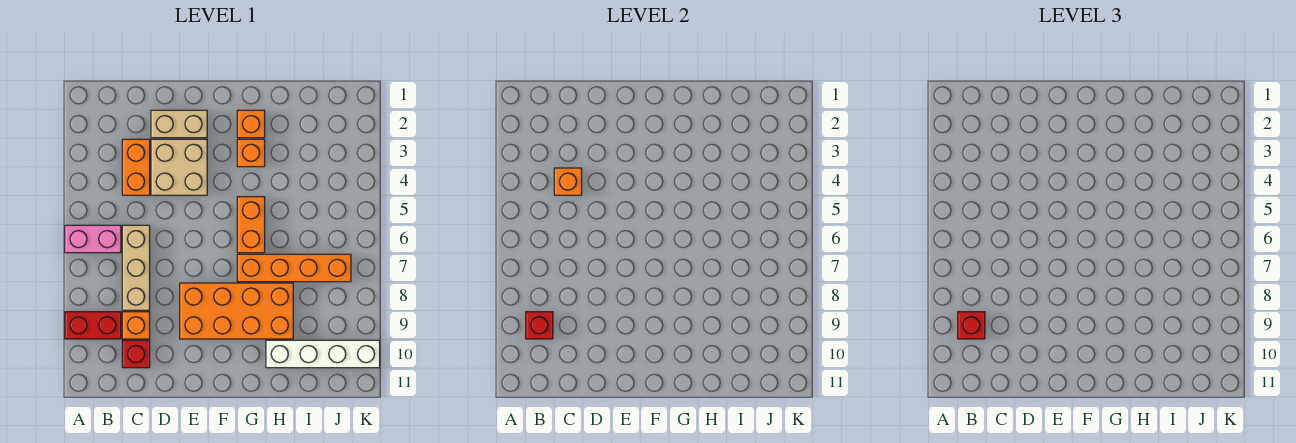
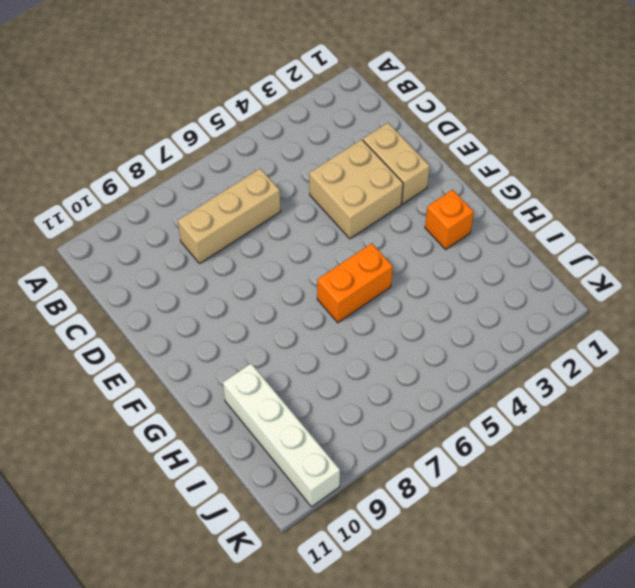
none -> pink 1x2 brick [65,225,121,253]
none -> red 1x2 brick [65,312,121,339]
none -> orange 1x2 brick [122,139,150,195]

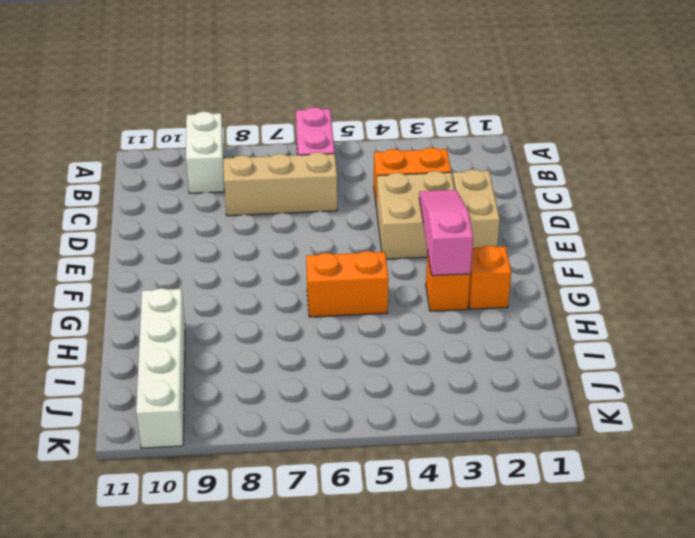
white 1x2 brick [186,112,224,193] -> red 1x2 brick [65,312,121,339]
pink 1x3 slope [419,190,473,276] -> none
none -> orange 1x1 brick [122,312,150,339]
none -> red 1x1 brick [122,340,150,368]
none -> orange 2x4 brick [180,283,293,339]

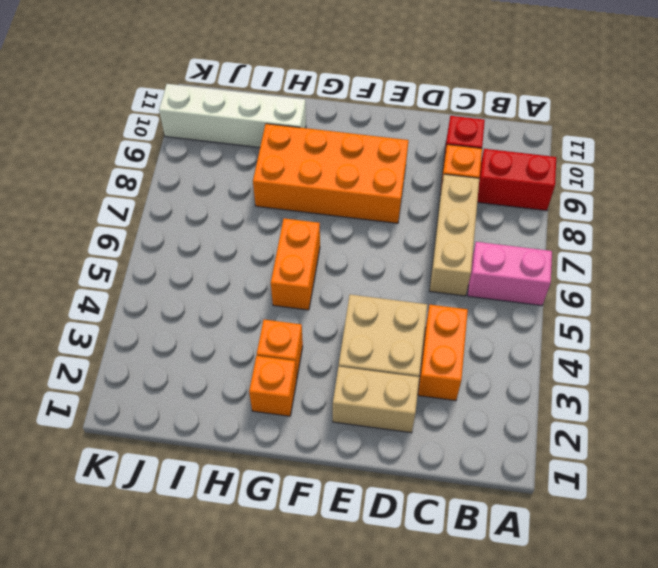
none -> orange 1x4 brick [237,254,351,282]
none -> red 1x1 brick [526,312,553,339]
none -> orange 1x1 brick [554,168,582,195]

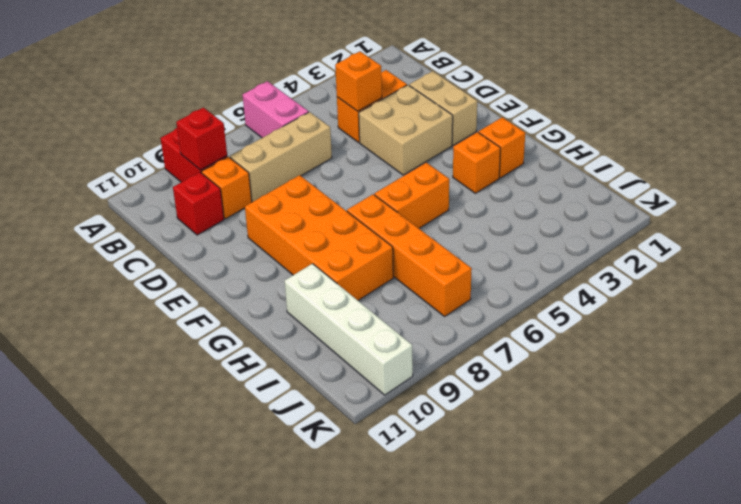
none -> red 1x1 brick [958,312,985,339]

